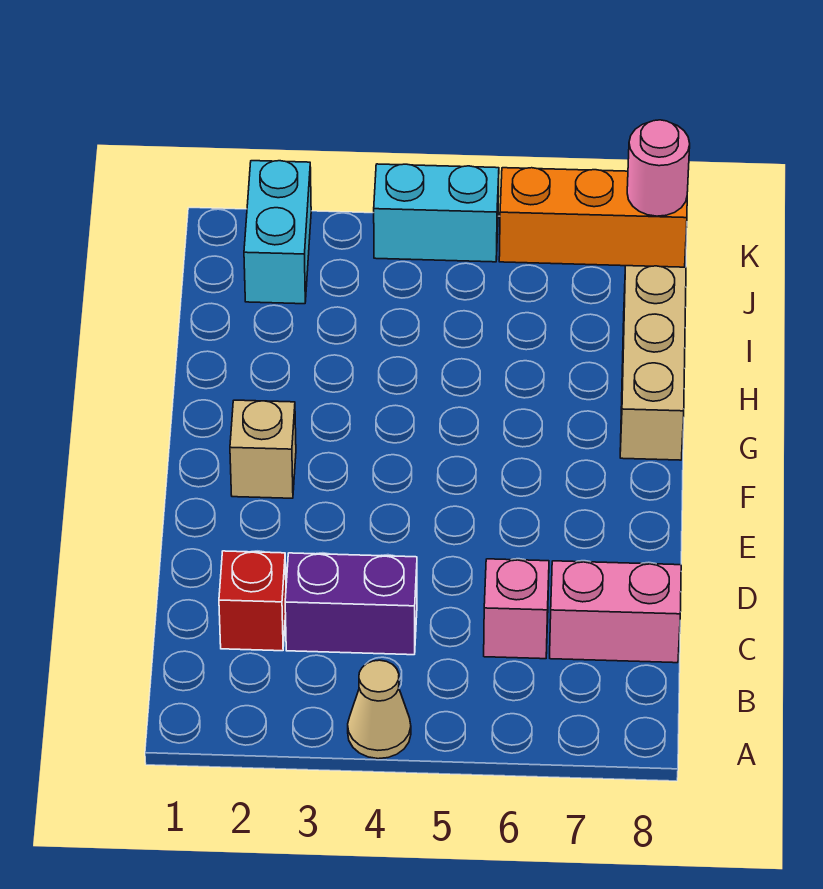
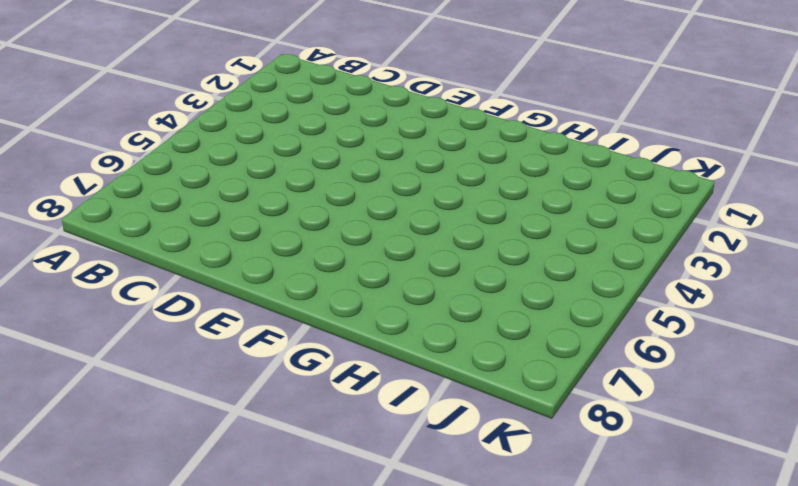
none -> tan 1x1 cone [348,660,411,759]
none -> red 1x1 brick [219,551,286,651]

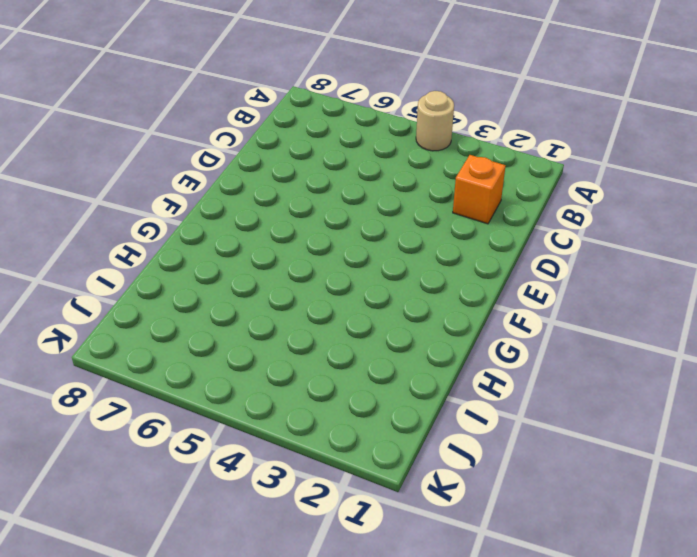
tan 1x1 round brick [416,91,454,151] -> tan 1x1 cone [348,660,411,759]
orange 1x1 brick [453,155,506,224] -> red 1x1 brick [219,551,286,651]
none -> purple 1x2 brick [285,553,417,655]
none -> pink 1x1 brick [484,559,549,659]

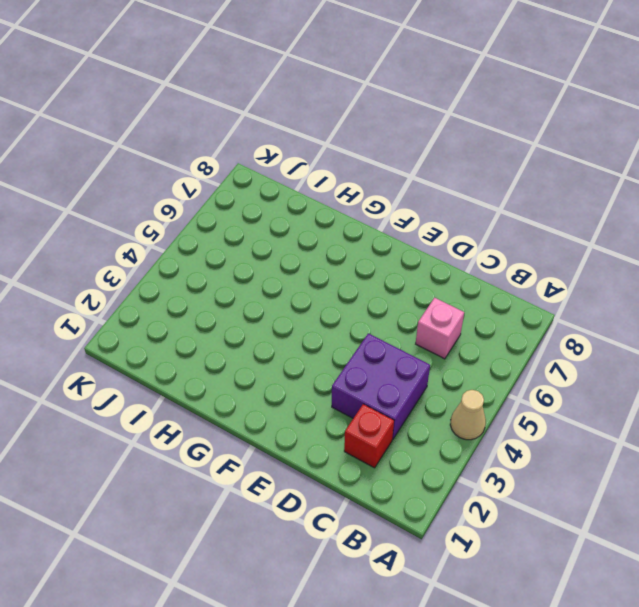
purple 2x2 brick [332,333,430,439] -> purple 1x2 brick [285,553,417,655]
none -> pink 1x2 brick [550,561,681,663]
none -> tan 1x1 brick [230,400,296,498]

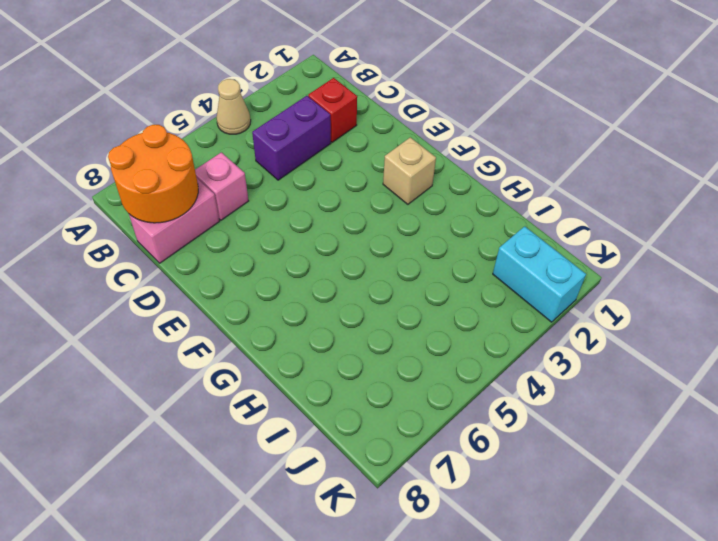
orange 2x2 round brick [108,125,198,223] -> none
none -> tan 1x3 brick [620,266,686,460]
none -> cyan 1x2 brick [374,164,499,262]

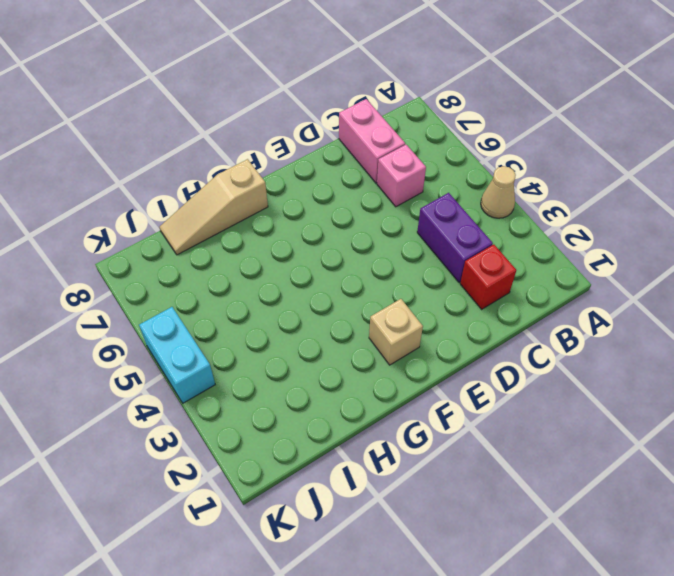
tan 1x3 slope [160,159,268,255] -> tan 1x3 brick [620,266,686,460]
none -> cyan 1x2 brick [244,161,311,304]
none -> orange 1x3 brick [499,168,687,267]

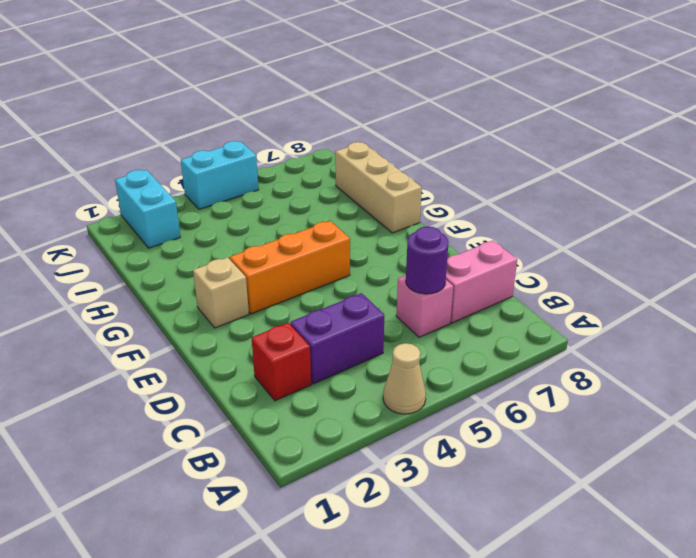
purple 1x1 round brick [406,226,449,294] -> none
orange 1x3 brick [230,221,350,314] -> orange 1x3 brick moved to [499,168,687,267]
none -> pink 1x1 round brick [627,120,690,216]

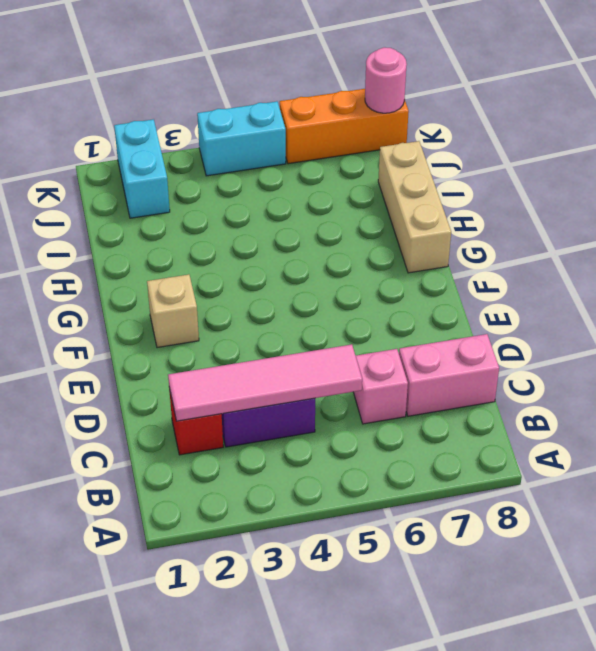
pink 1x4 tile [168,344,362,421] -> none
none -> tan 1x1 cone [348,660,411,759]

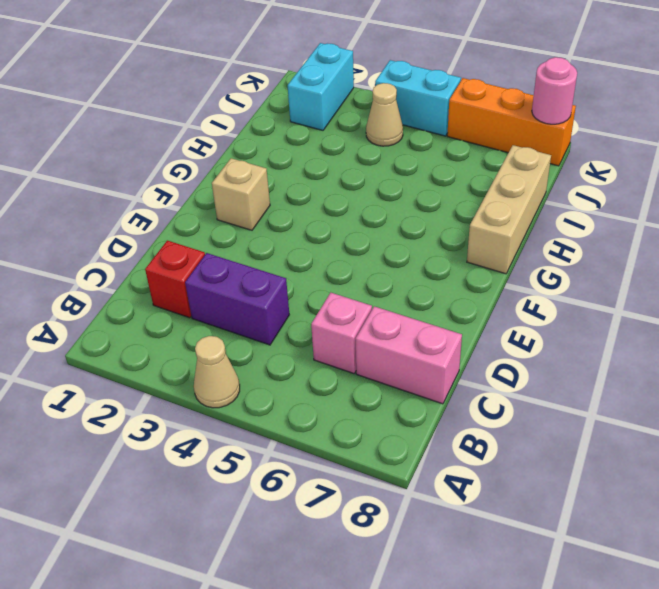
tan 1x1 cone [366,83,403,146] -> none

